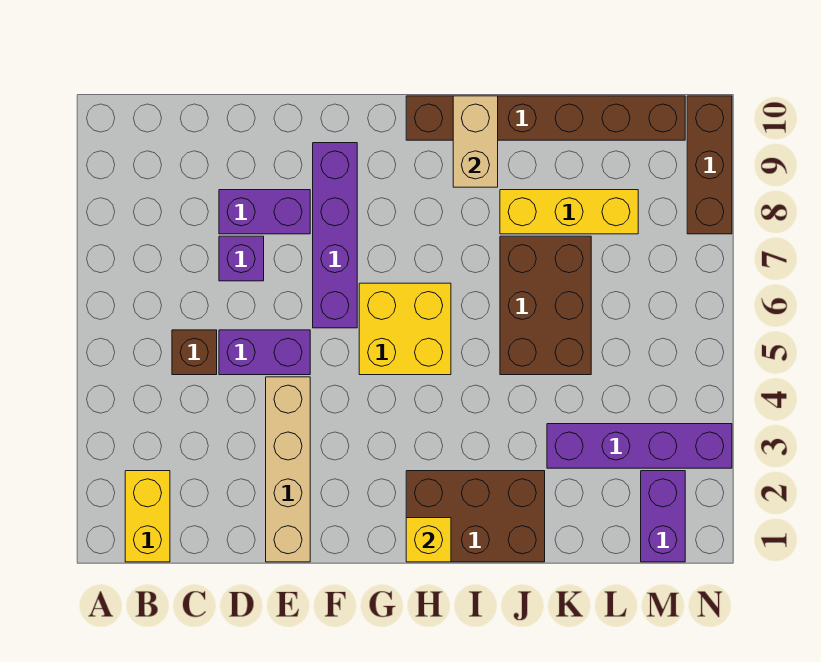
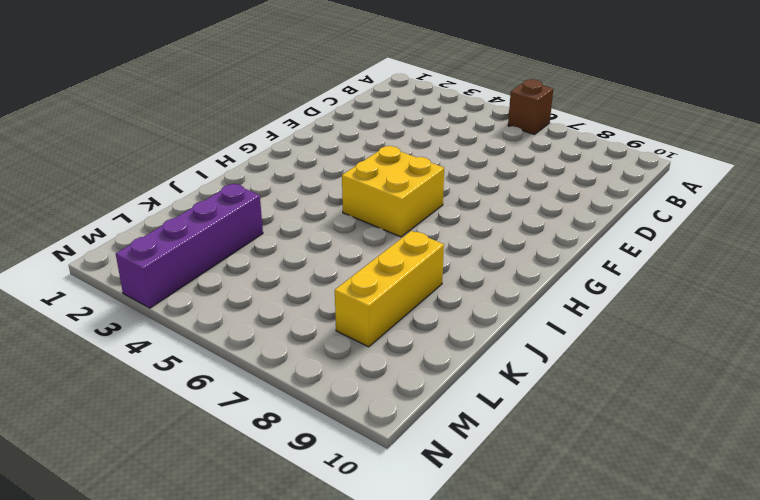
brown 1x1 brick [508,79,553,135] -> brown 1x1 brick moved to [172,330,217,375]
none -> yellow 1x2 brick [125,471,170,562]
none -> purple 1x2 brick [219,330,310,375]
none -> purple 1x1 brick [219,236,264,281]

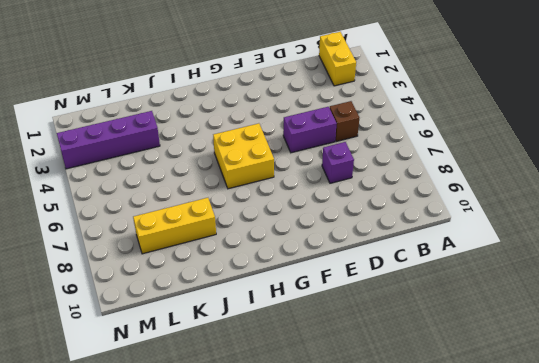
none -> purple 1x2 brick [219,190,310,234]
none -> tan 1x4 brick [266,377,310,562]
none -> purple 1x4 brick [313,143,357,328]

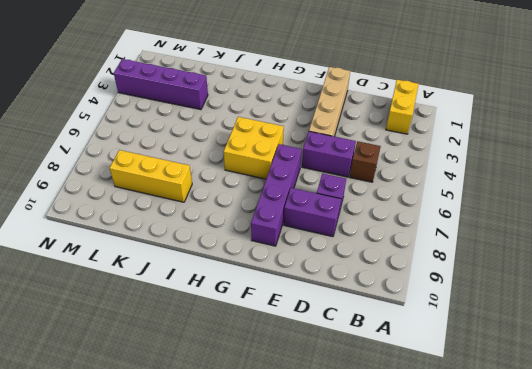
none -> brown 2x3 brick [406,471,545,562]
none -> brown 1x6 brick [406,96,685,140]
none -> brown 2x3 brick [500,236,591,375]

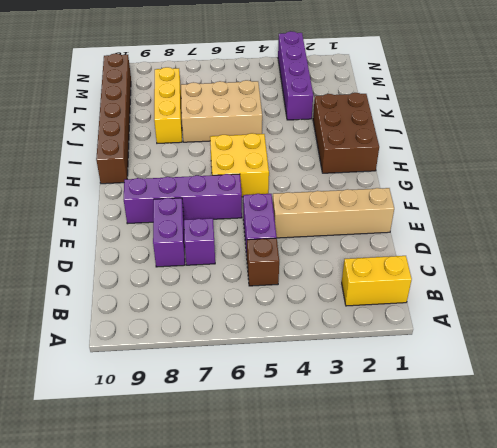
tan 2x3 brick [181,80,262,142] -> brown 2x3 brick [500,236,591,375]
none -> purple 1x2 brick [641,471,685,562]
none -> brown 1x3 brick [687,96,732,234]
none -> yellow 1x1 brick [406,518,451,562]

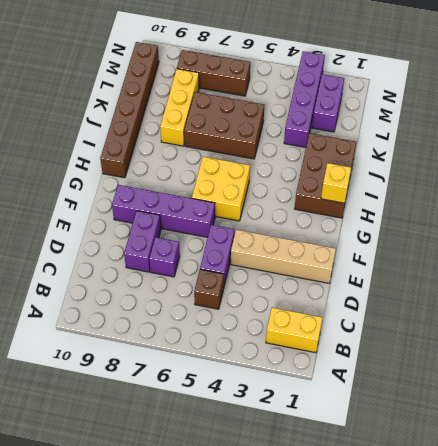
purple 1x2 brick [312,74,344,132] -> purple 1x2 brick turned to [641,471,685,562]
brown 1x3 brick [177,50,250,96] -> brown 1x3 brick moved to [687,96,732,234]
none -> tan 1x2 brick [453,96,498,187]

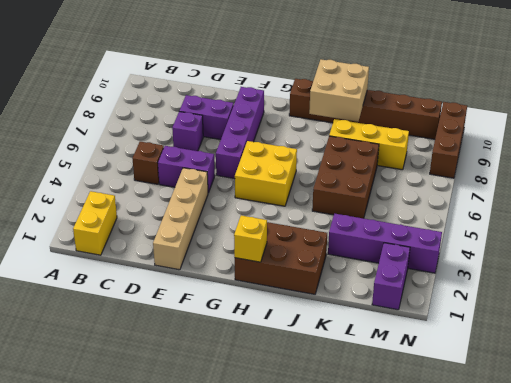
tan 2x2 brick [309,59,369,122] -> tan 1x2 brick [453,96,498,187]

